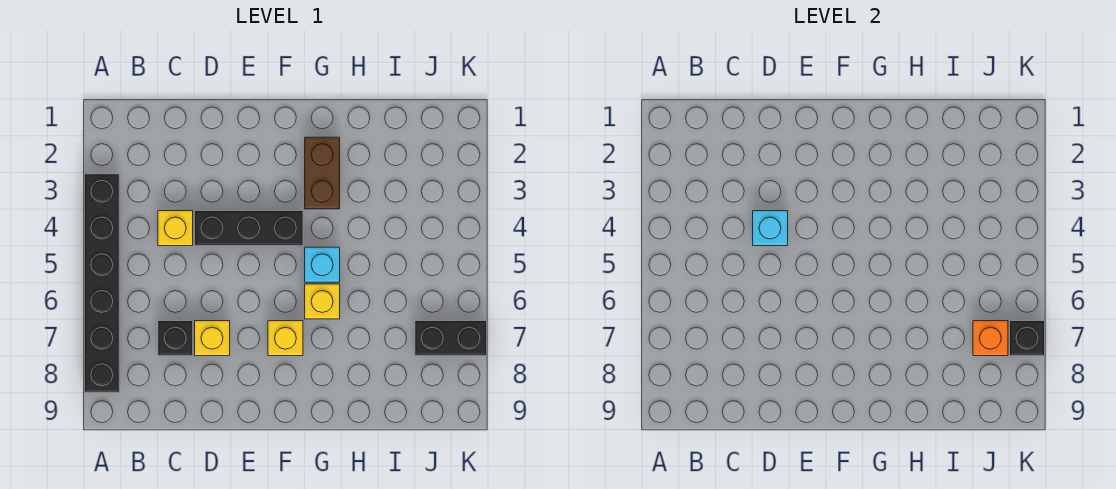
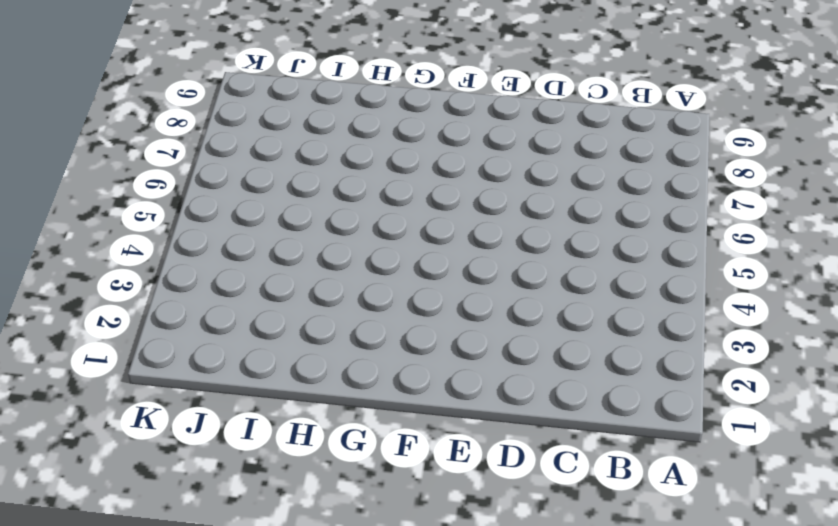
none -> black 1x6 brick [84,174,119,392]
none -> yellow 1x1 brick [158,211,193,246]
none -> black 1x1 brick [158,321,193,356]

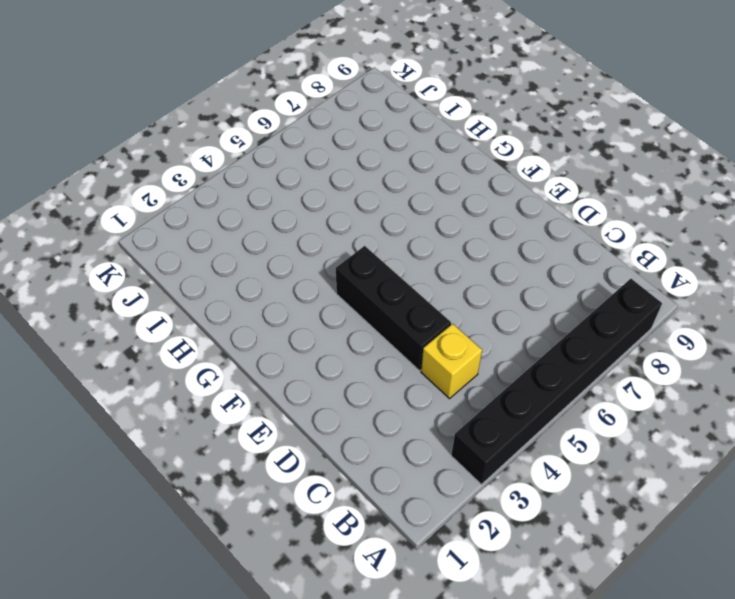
none -> black 1x1 brick [158,321,193,356]
none -> yellow 1x1 brick [195,321,230,356]
none -> yellow 1x1 brick [268,321,303,356]

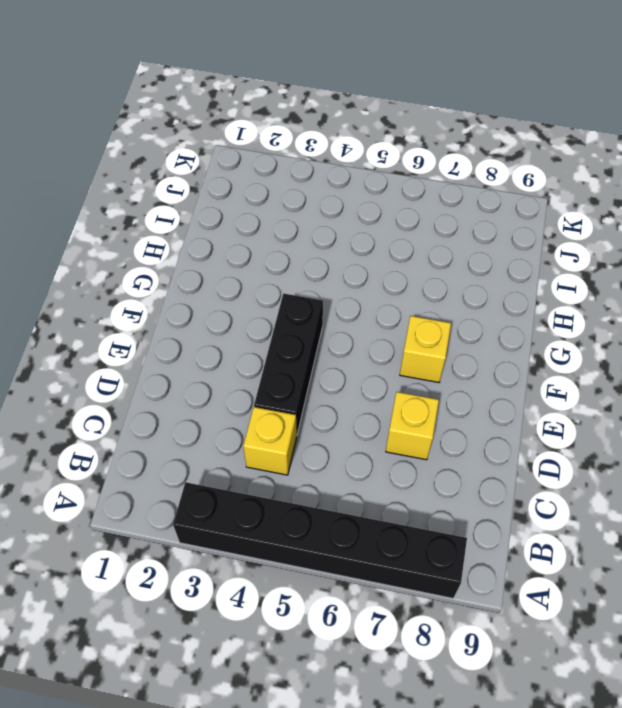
none -> black 1x1 brick [158,321,193,356]
none -> brown 1x2 brick [305,137,340,209]
none -> cyan 1x1 brick [305,247,340,282]

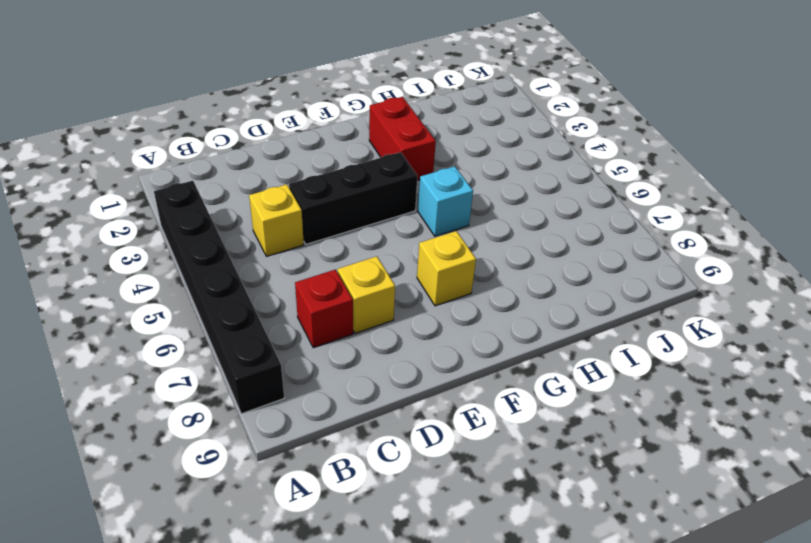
red 1x1 brick [295,270,353,348] -> black 1x1 brick [158,321,193,356]
red 1x2 brick [369,97,436,180] -> brown 1x2 brick [305,137,340,209]
none -> yellow 1x1 brick [305,284,340,319]
none -> black 1x2 brick [415,321,487,356]
none -> cyan 1x1 brick [753,211,788,246]

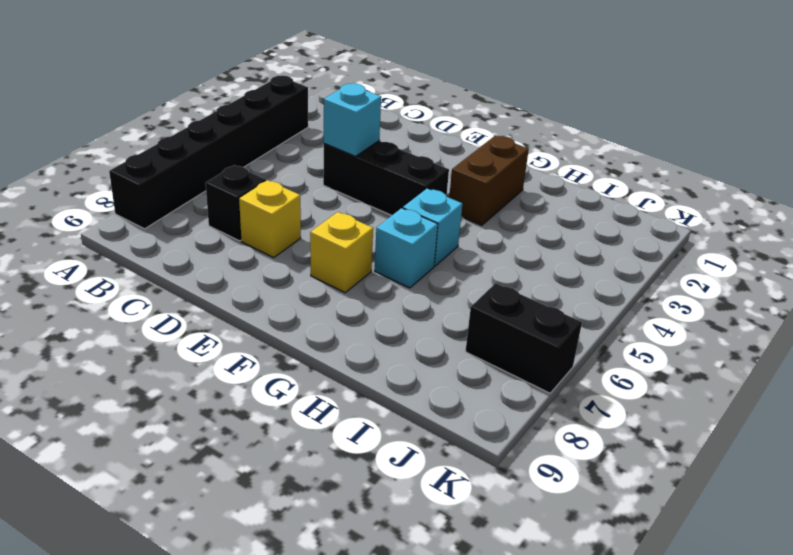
cyan 1x1 brick [375,208,438,288] -> yellow 1x1 brick [305,284,340,319]
none -> yellow 1x1 brick [158,211,193,246]
none -> orange 1x1 brick [973,321,1008,356]
none -> black 1x1 brick [1010,321,1045,356]

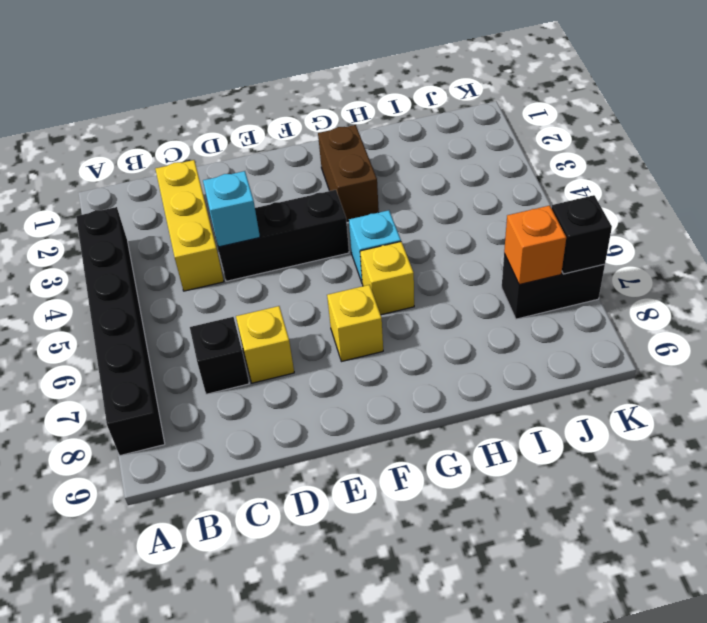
yellow 1x3 brick [155,160,224,291] -> yellow 1x1 brick [158,211,193,246]

